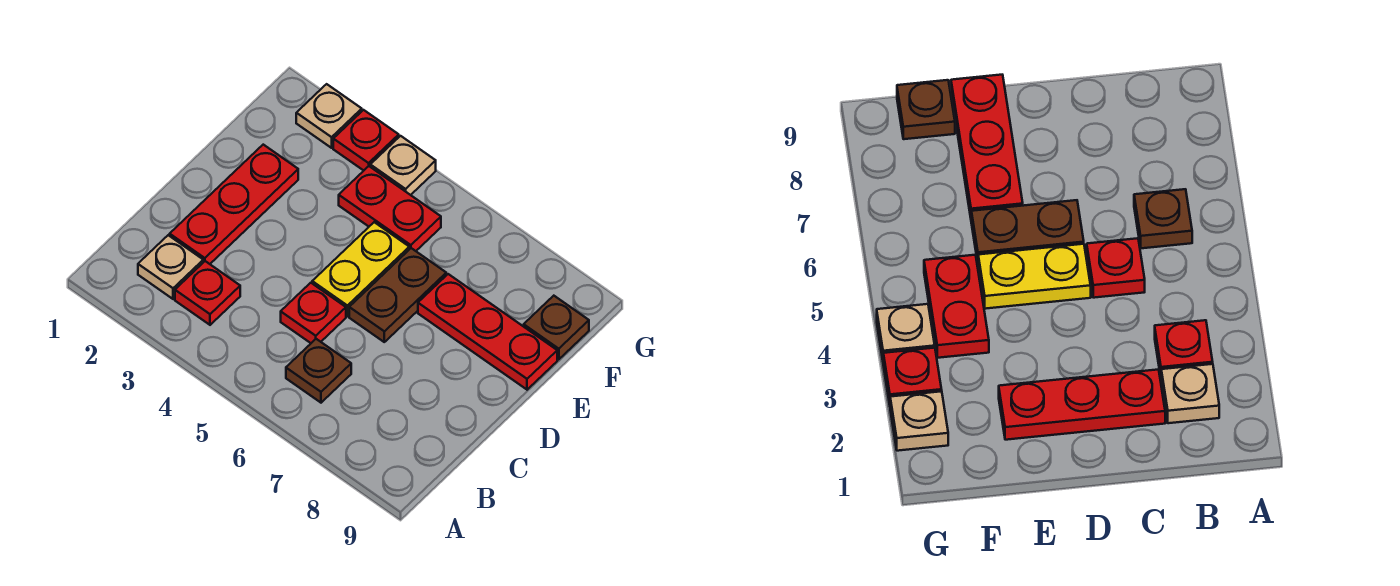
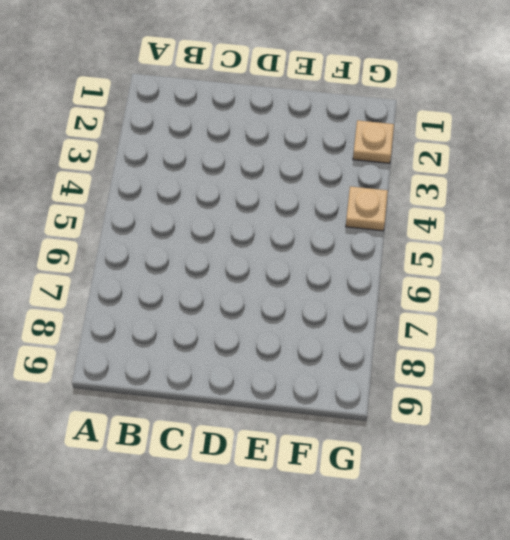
none -> tan 1x1 plate [138,235,203,299]
none -> red 1x1 plate [175,261,240,325]
none -> brown 1x1 plate [286,339,351,403]

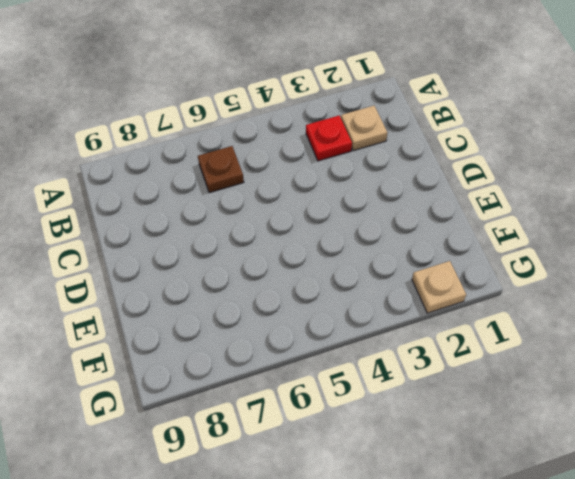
none -> red 1x3 plate [170,145,298,264]
none -> red 1x1 plate [281,283,346,343]
none -> yellow 1x2 plate [312,222,409,316]

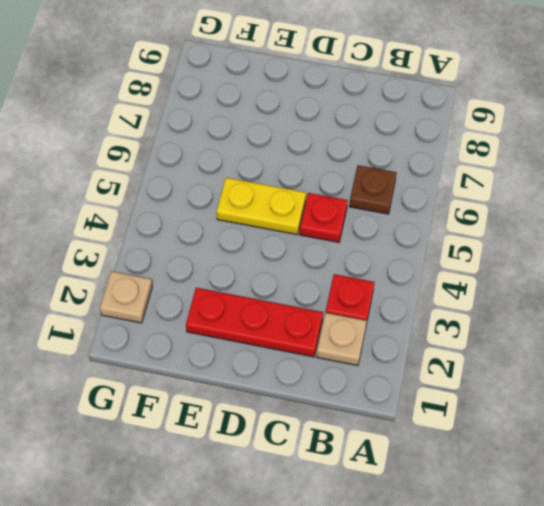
none -> brown 1x2 plate [349,248,446,342]
none -> red 1x3 plate [418,274,557,390]
none -> red 1x2 plate [339,166,441,251]

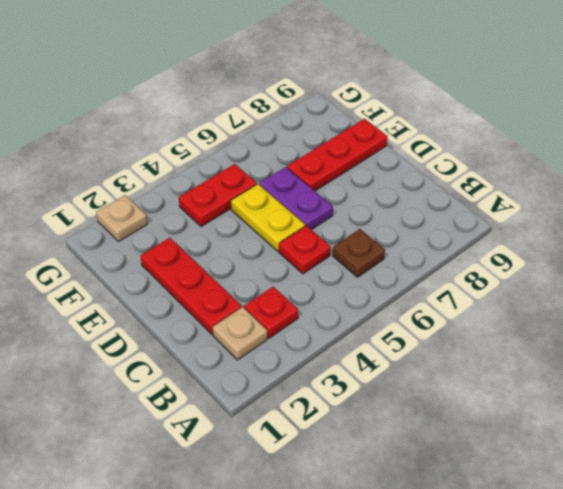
purple 1x2 plate [259,167,333,230] -> brown 1x2 plate [349,248,446,342]
none -> brown 1x1 plate [524,296,589,359]
none -> red 1x1 plate [333,110,399,171]
none -> tan 1x1 plate [370,136,436,195]

